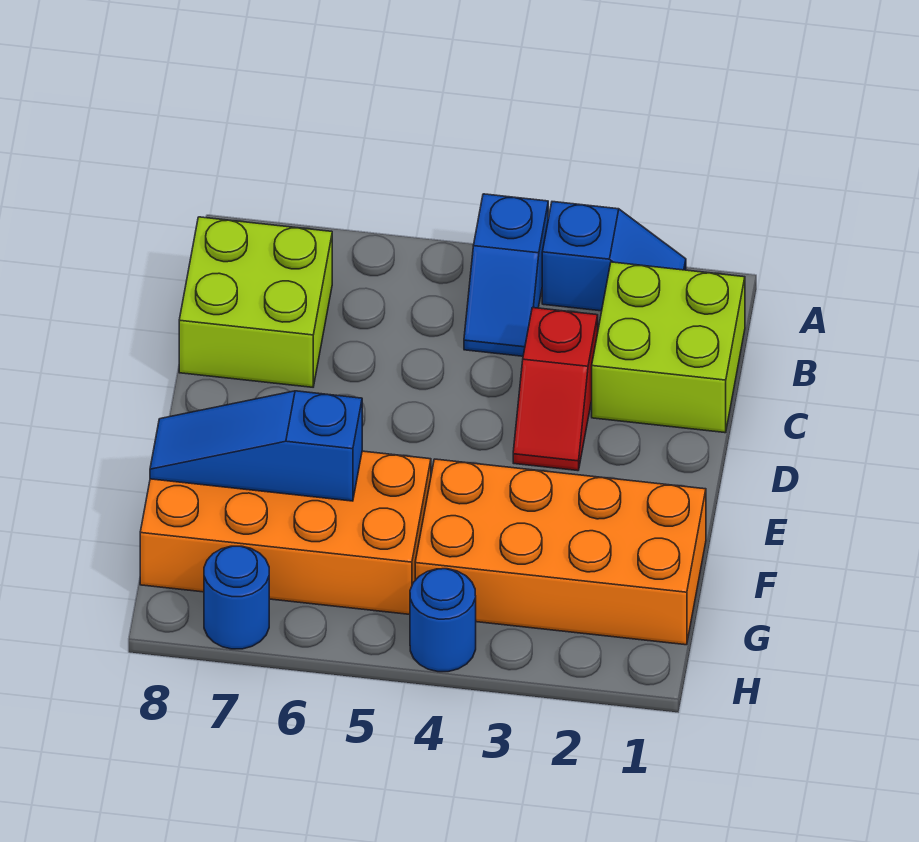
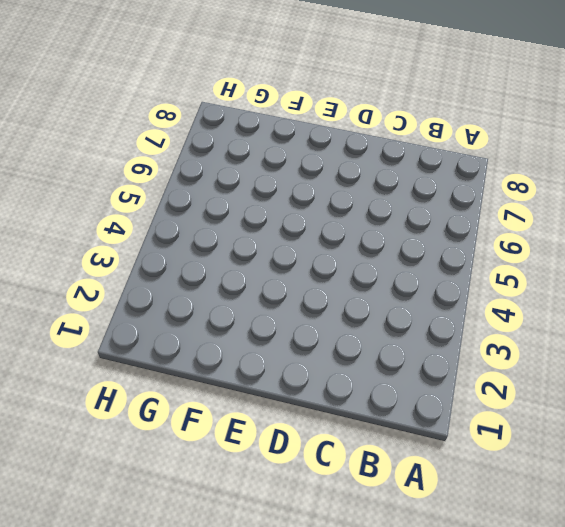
none -> blue 1x2 slope [542,202,686,311]
none -> blue 1x2 slope [464,194,548,356]

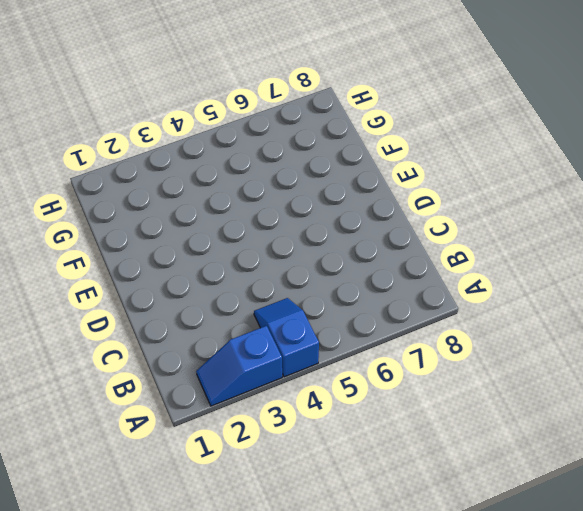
none -> lime 2x2 brick [592,262,745,433]
none -> lime 2x2 brick [179,217,332,387]

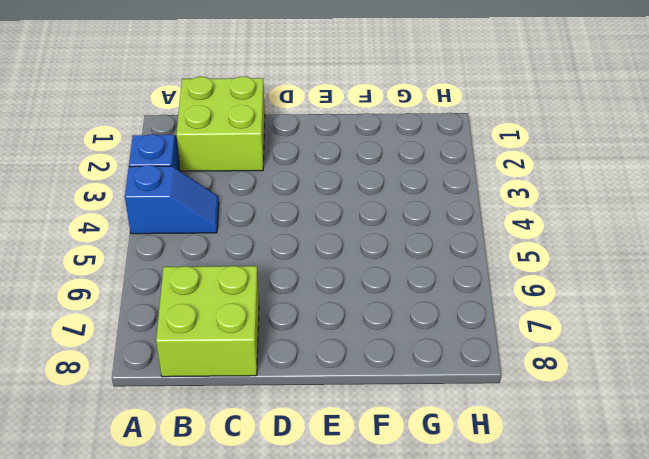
none -> red 1x2 slope [513,308,598,471]
none -> orange 2x4 brick [415,459,706,645]

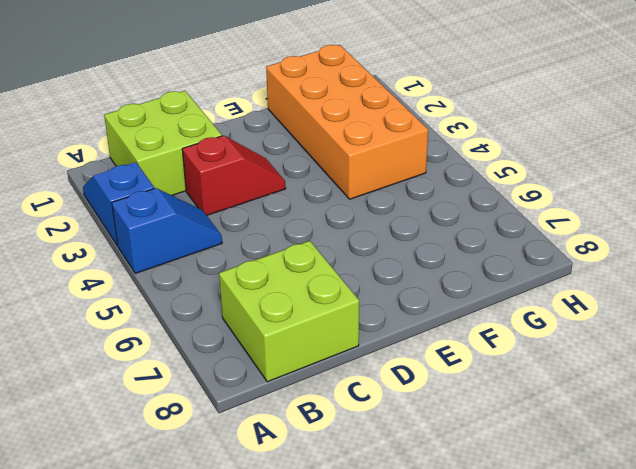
none -> orange 2x4 brick [140,451,431,614]
none -> blue 1x1 round brick [410,569,476,672]

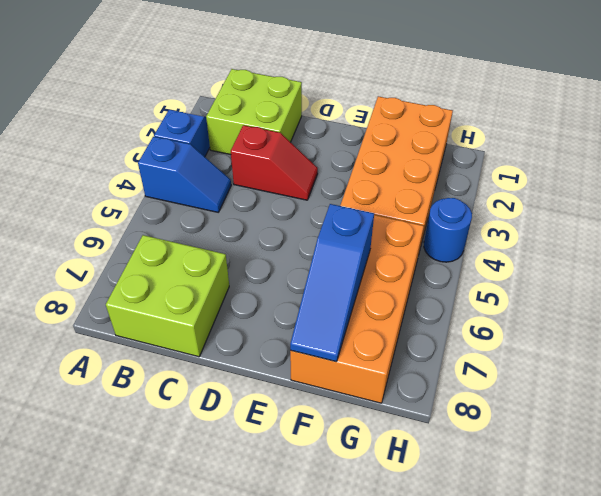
none -> blue 1x1 round brick [204,546,269,649]

